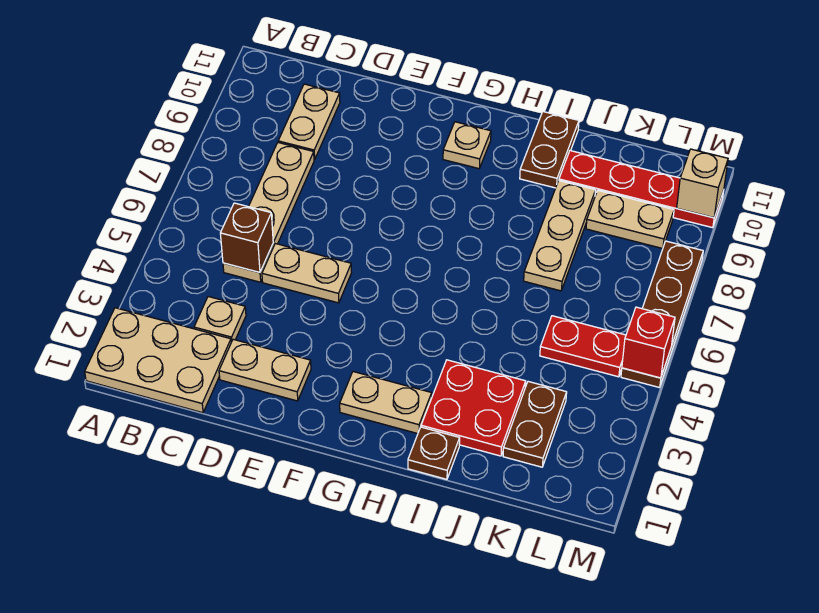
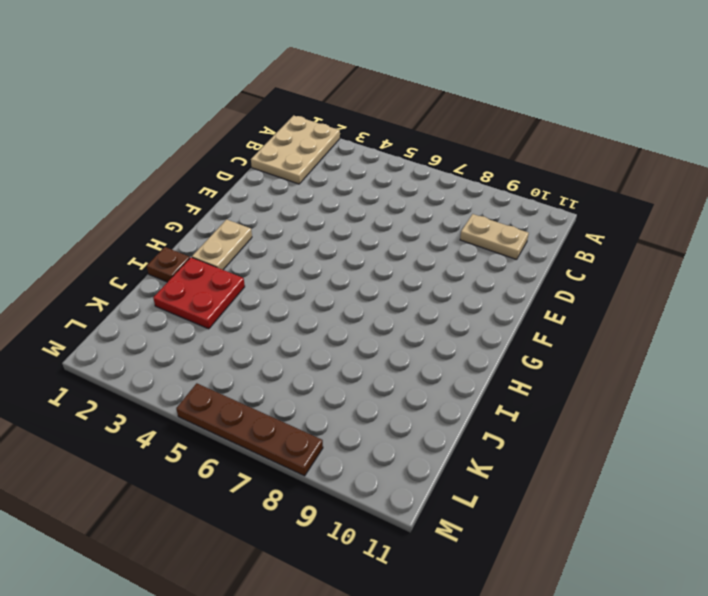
none -> tan 1x1 plate [194,297,246,342]
none -> tan 1x4 plate [223,143,314,282]
none -> tan 1x2 plate [219,339,311,401]

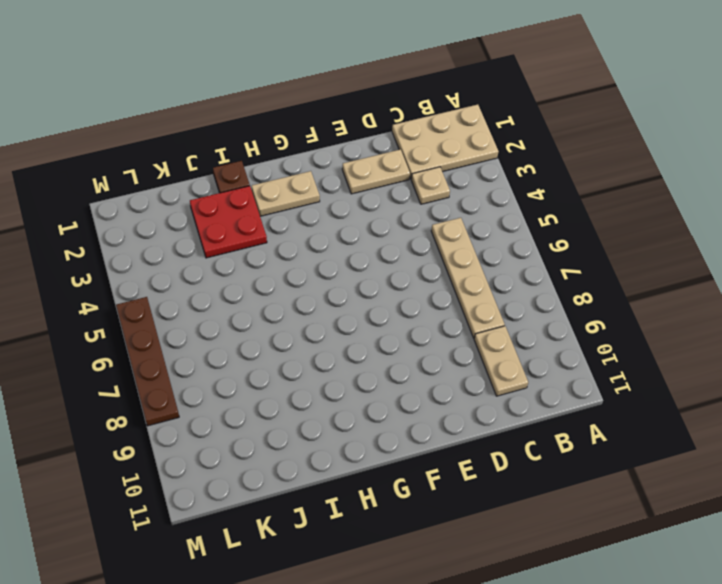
none -> tan 1x2 plate [262,244,352,303]
none -> tan 1x1 plate [443,122,491,169]
none -> brown 1x2 plate [520,112,579,188]

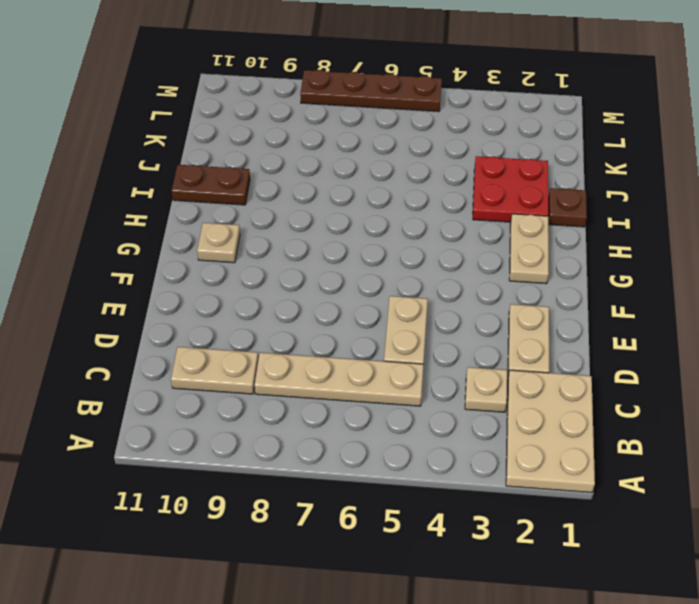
none -> tan 1x3 plate [524,181,596,291]
none -> red 1x4 plate [559,151,724,228]
none -> brown 1x2 plate [503,382,567,467]

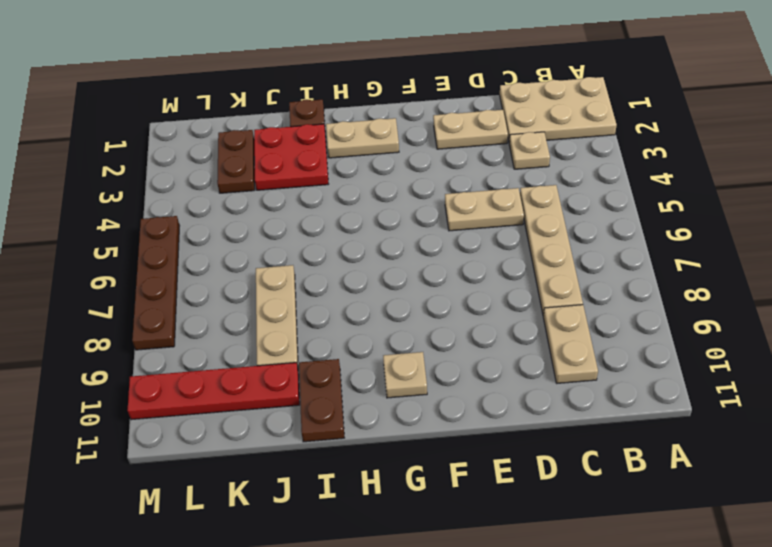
none -> red 1x2 plate [540,316,626,377]
none -> tan 1x2 plate [586,191,674,249]
none -> brown 1x1 brick [220,203,273,272]

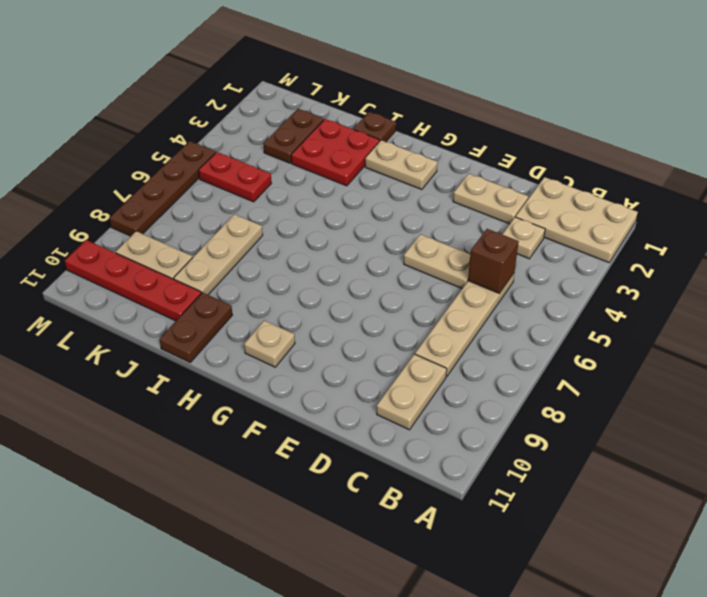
none -> red 1x1 brick [622,307,675,378]
none -> tan 1x1 brick [677,149,728,218]

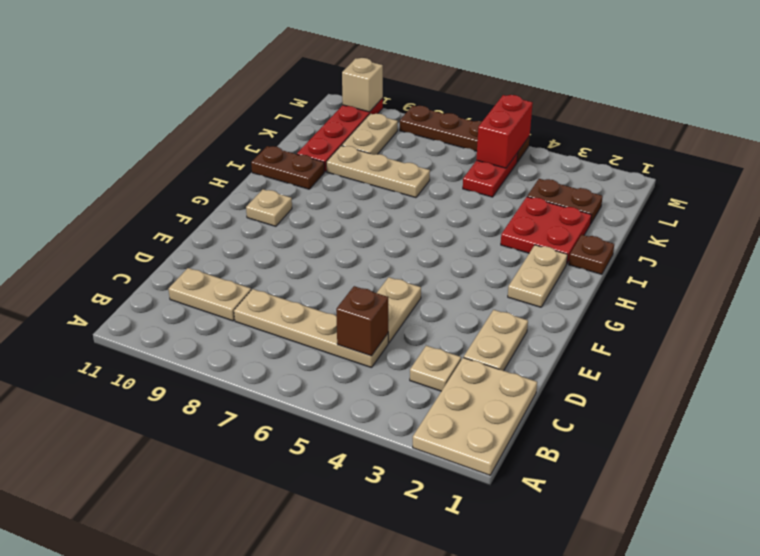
red 1x2 brick [476,95,533,168] -> red 1x1 brick [622,307,675,378]

